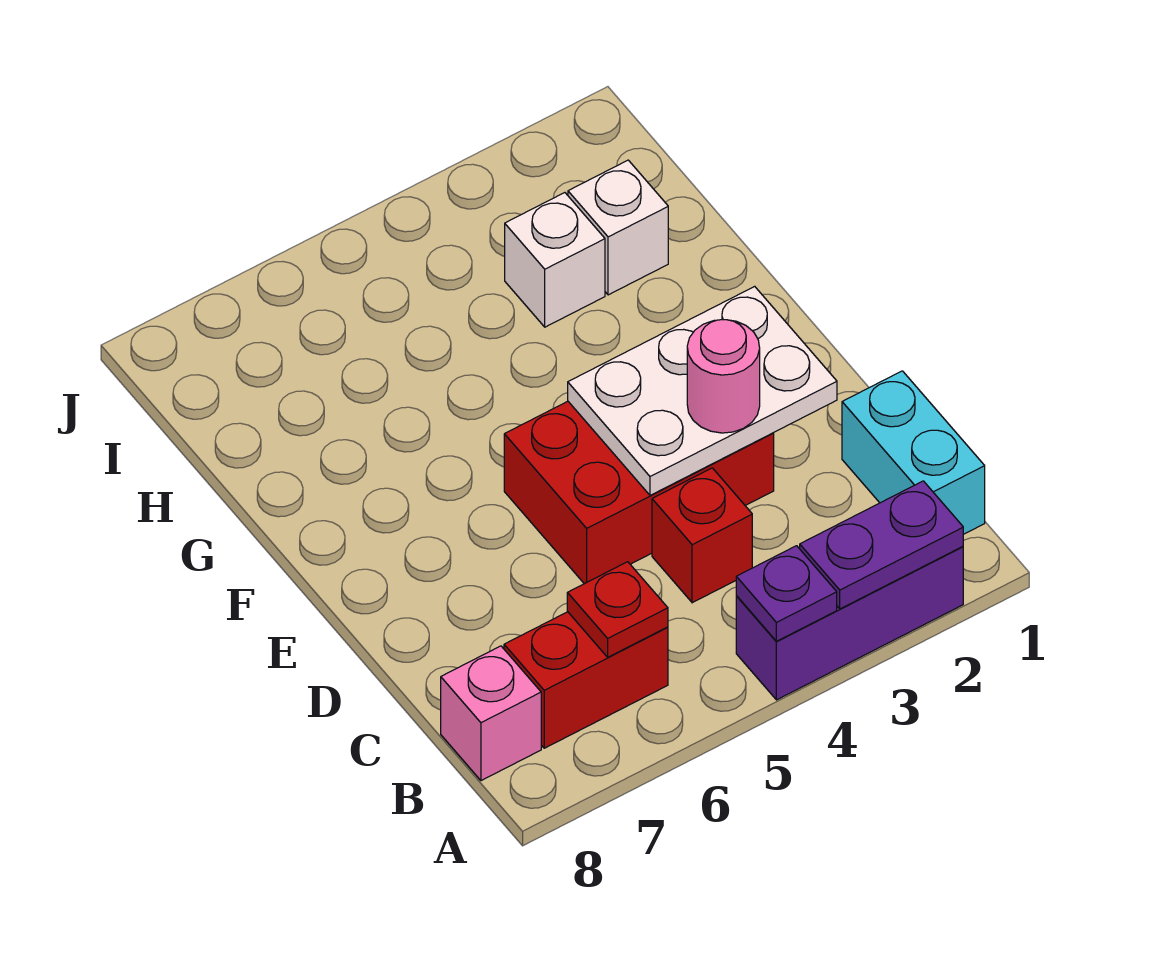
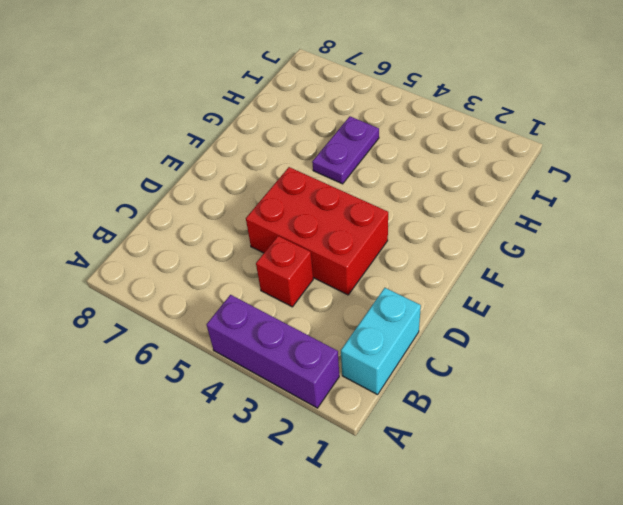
purple 1x2 plate [312,117,379,184] -> purple 1x2 plate turned to [800,481,963,609]
none -> red 1x2 brick [504,612,668,748]
none -> pink 1x1 brick [441,646,541,781]
none -> white 1x1 brick [568,160,668,295]

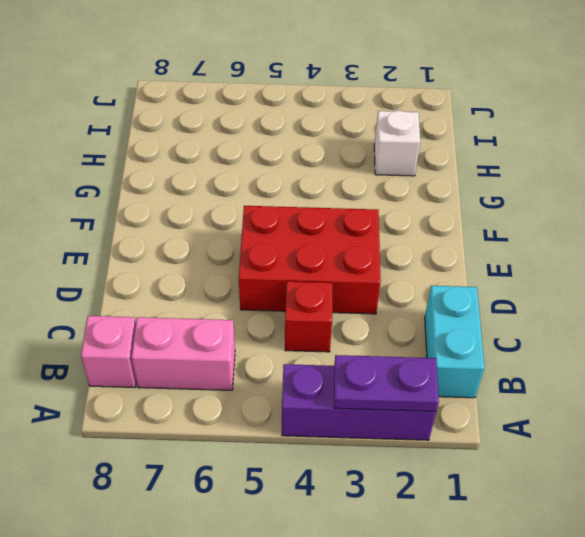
pink 1x2 brick [132,317,235,390] -> red 1x2 brick [504,612,668,748]
none -> white 1x1 brick [505,193,605,327]
none -> purple 1x1 plate [736,546,837,641]
none -> red 1x1 plate [567,562,668,657]

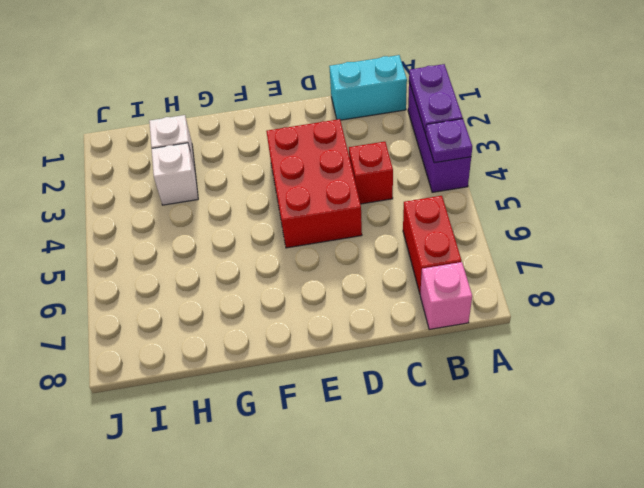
none -> red 1x1 plate [567,562,668,657]
none -> white 2x3 plate [568,286,837,495]
none -> pink 1x1 round brick [687,320,760,433]

